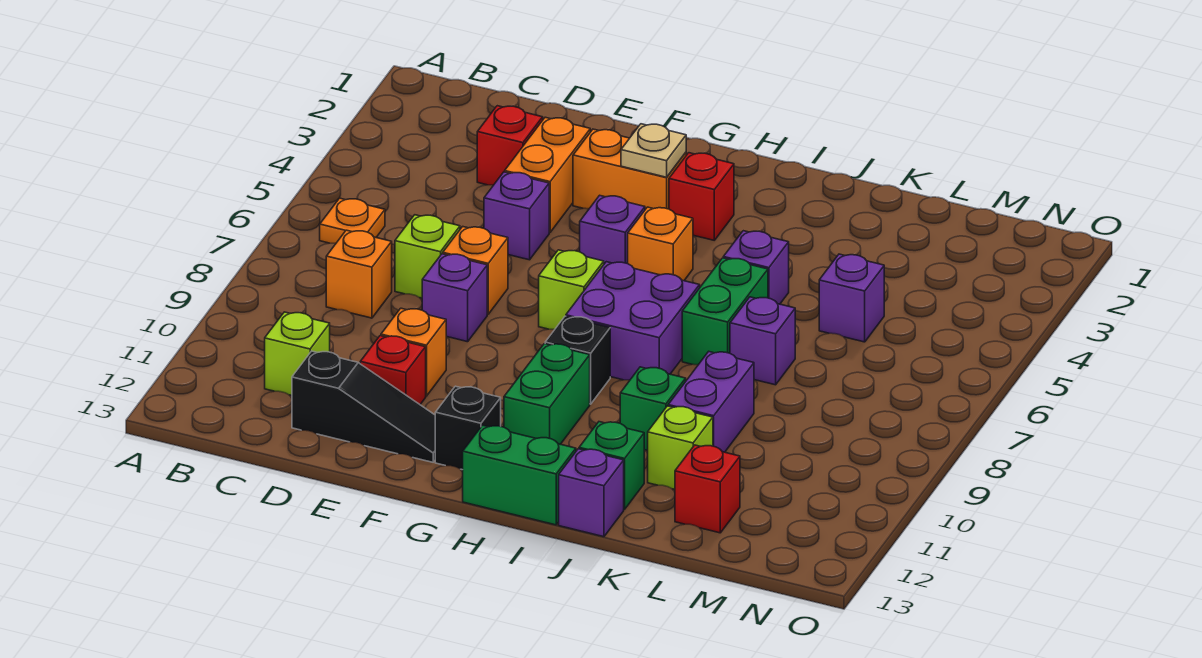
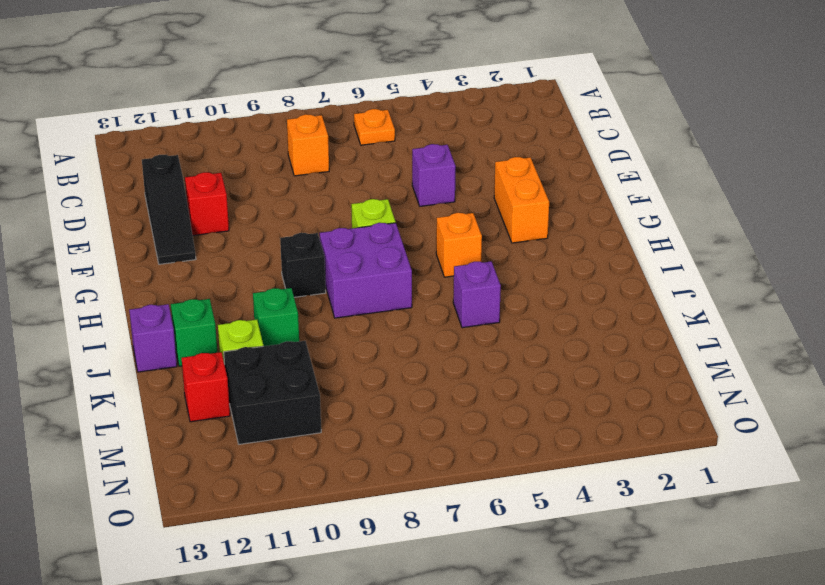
black 2x2 brick [224,341,321,444] -> none
none -> lime 1x1 brick [265,312,330,395]
none -> red 1x1 brick [477,106,543,185]
none -> lime 1x1 brick [395,215,460,298]
none -> orange 1x2 brick [505,117,590,232]

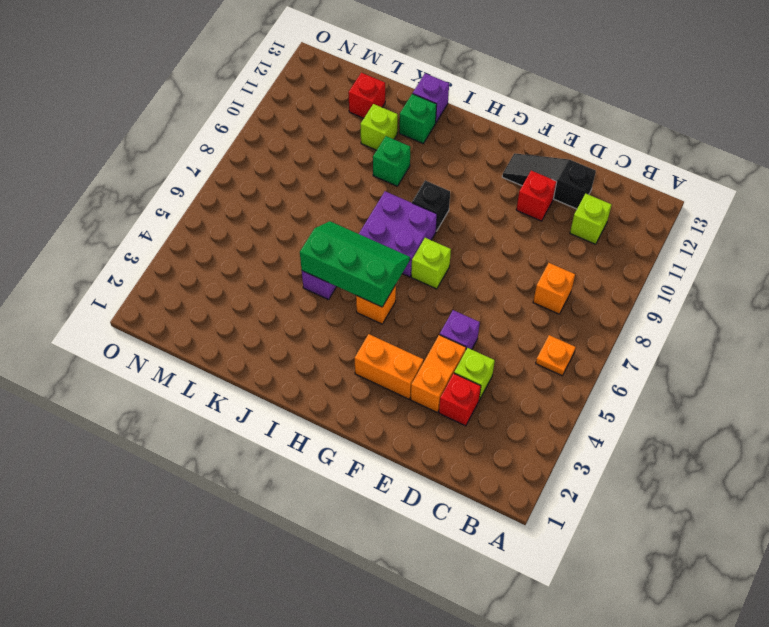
lime 1x1 brick [454,348,495,400] -> lime 1x1 brick moved to [395,215,460,298]
green 2x3 slope [300,221,410,307] -> none
none -> orange 1x1 brick [443,227,508,314]
none -> purple 1x1 brick [422,254,487,342]
none -> orange 1x1 brick [381,308,446,396]
none -> purple 1x1 brick [580,195,645,264]

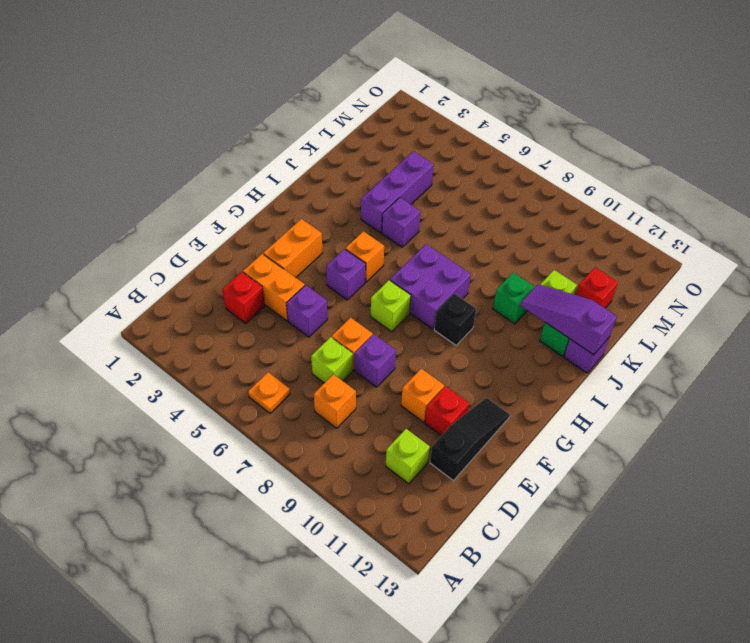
purple 1x3 brick [361,151,434,233] -> none
purple 1x3 slope [521,284,617,355] -> none
none -> black 1x1 brick [435,386,501,470]
none -> red 1x1 brick [669,153,734,240]
none -> green 1x2 brick [504,344,590,444]
none -> green 1x2 brick [463,425,576,525]

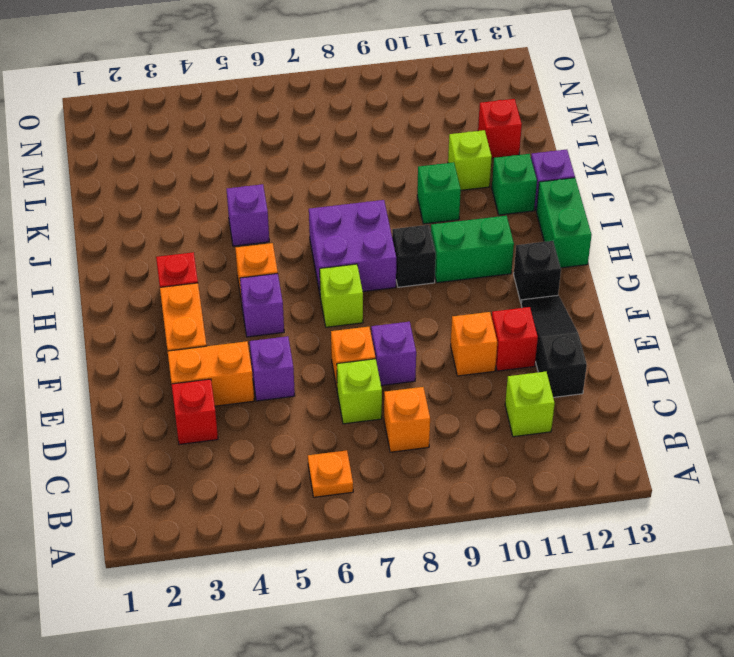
none -> green 1x2 brick [682,258,768,365]
none -> purple 1x1 brick [730,297,795,385]
none -> purple 1x2 brick [668,352,754,452]
none -> purple 1x1 brick [819,254,884,342]

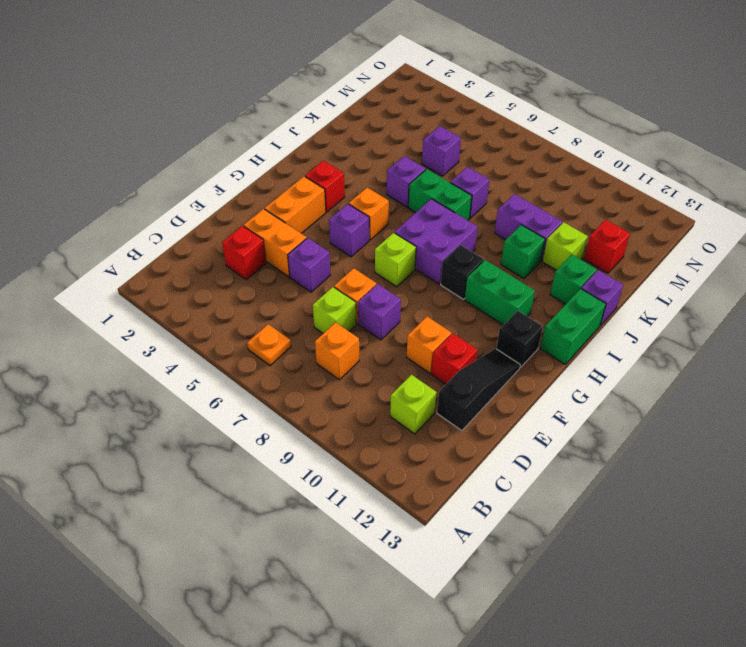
none -> tan 1x1 plate [621,124,686,177]

